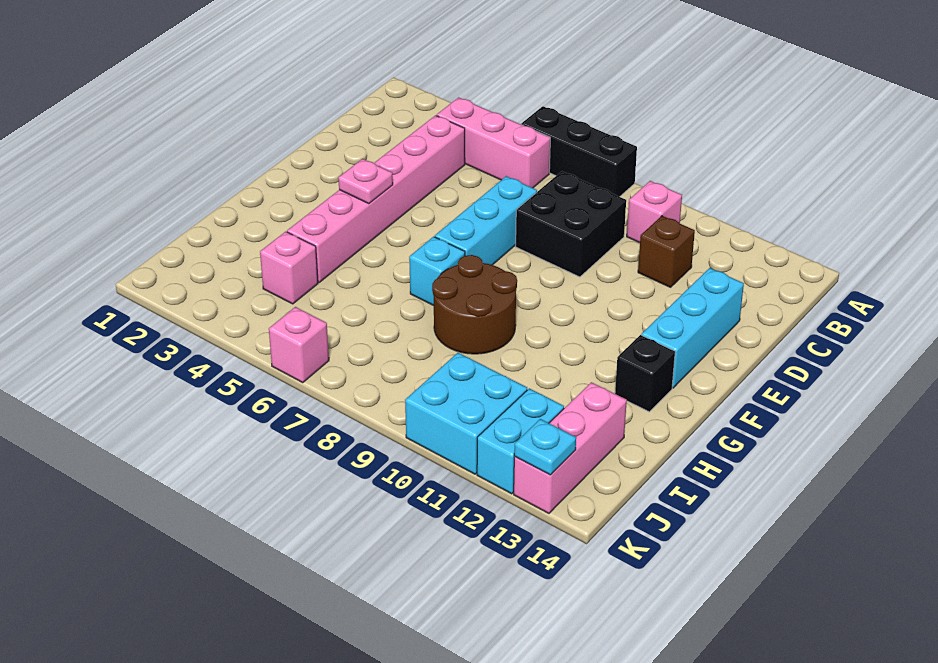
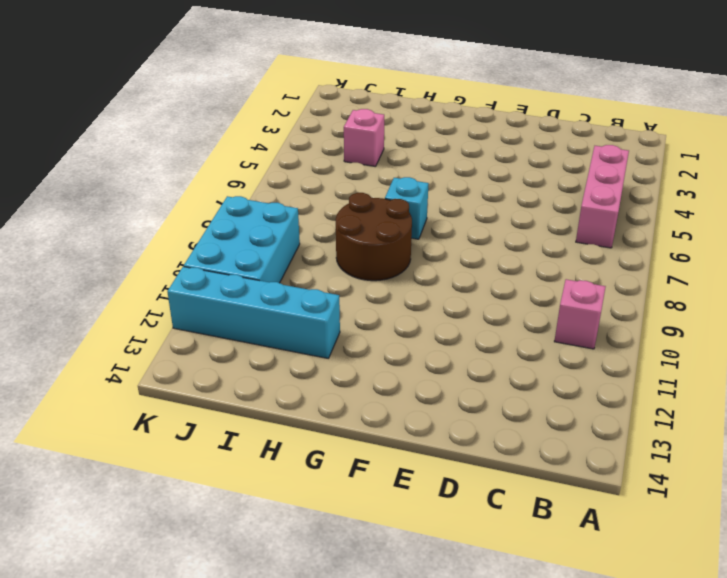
cyan 1x4 brick [167,267,340,358] -> cyan 1x2 brick [477,388,564,494]
cyan 2x3 brick [184,196,300,283] -> cyan 2x2 brick [405,353,527,474]
none -> black 1x3 brick [521,106,637,197]
none -> pink 1x6 brick [287,115,465,282]
none -> black 2x2 brick [516,171,626,277]

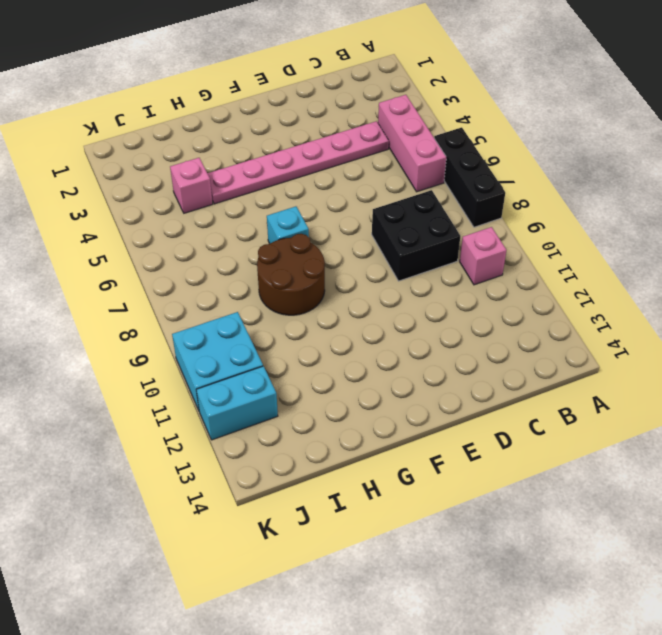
pink 1x6 plate [207,121,389,204] -> pink 1x6 brick [287,115,465,282]
none -> brown 1x1 brick [638,216,695,287]
none -> cyan 1x3 brick [435,176,537,265]
none -> cyan 1x3 brick [641,268,744,388]

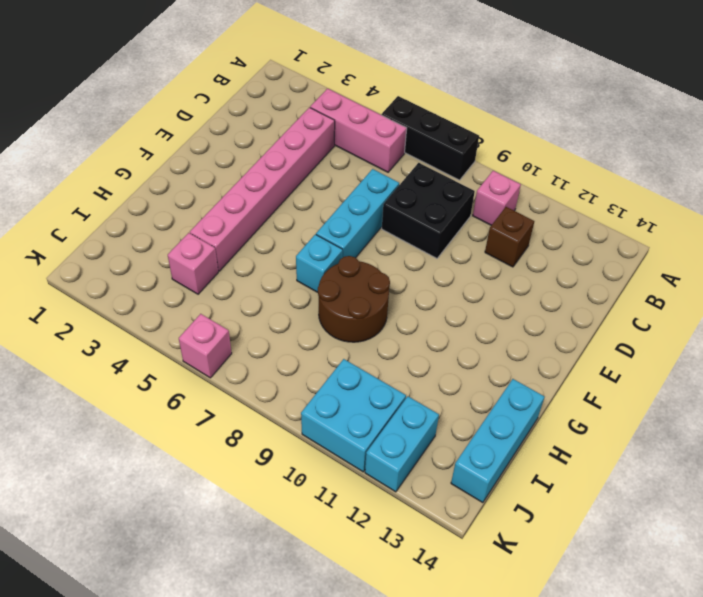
cyan 1x3 brick [451,379,544,503] -> cyan 1x3 brick moved to [641,268,744,388]
none -> black 1x1 brick [615,335,675,412]
none -> pink 1x3 brick [514,382,627,513]
none -> pink 1x1 plate [338,159,393,204]

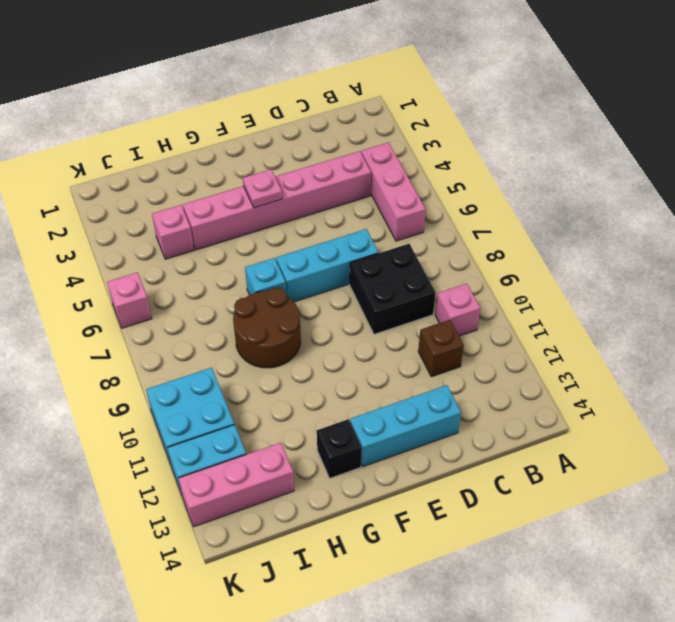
none -> black 1x3 brick [521,106,637,197]
none -> cyan 1x1 plate [514,419,576,475]

